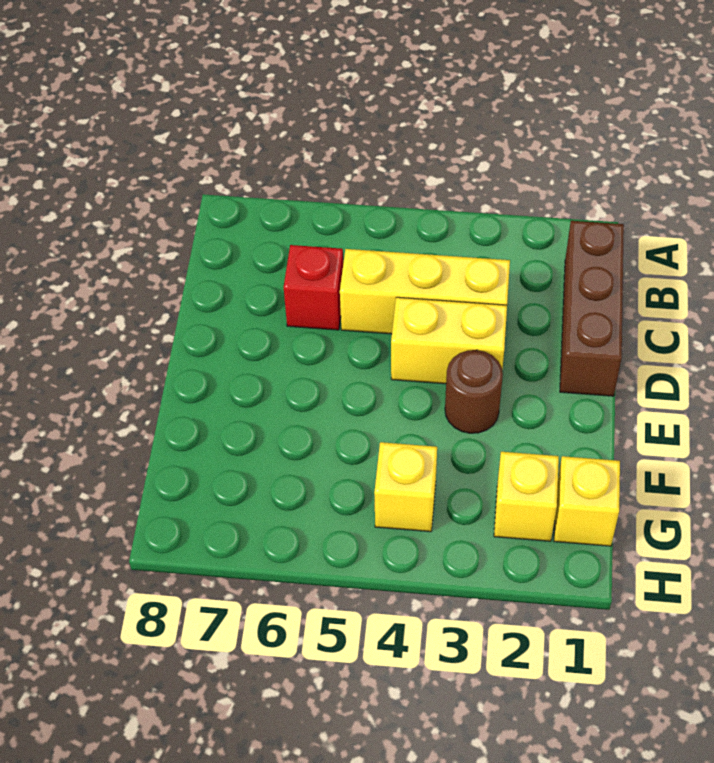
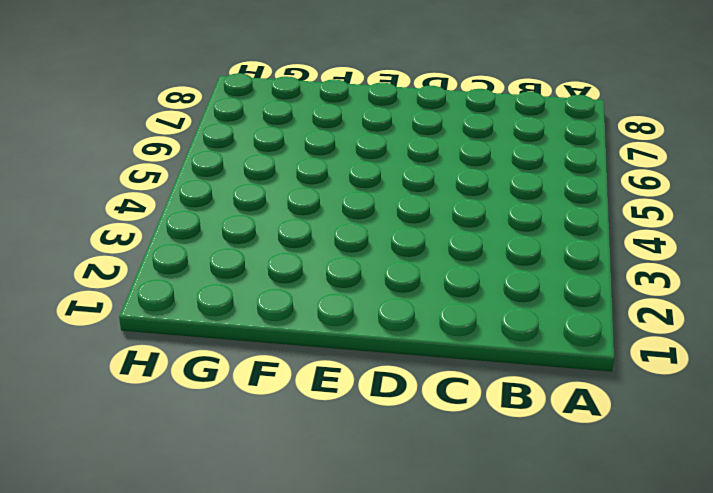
none -> brown 1x3 brick [560,221,624,396]
none -> yellow 1x3 brick [340,249,510,334]

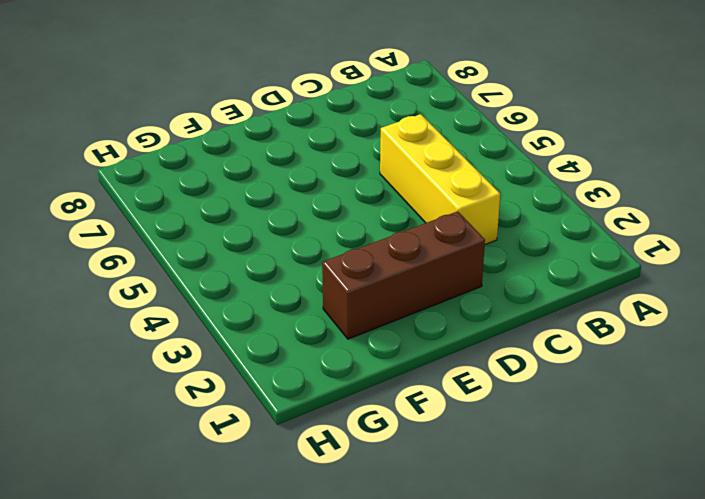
brown 1x3 brick [322,211,485,339] -> brown 1x3 brick moved to [560,221,624,396]
none -> red 1x1 brick [284,245,343,330]
none -> yellow 1x2 brick [391,297,507,384]

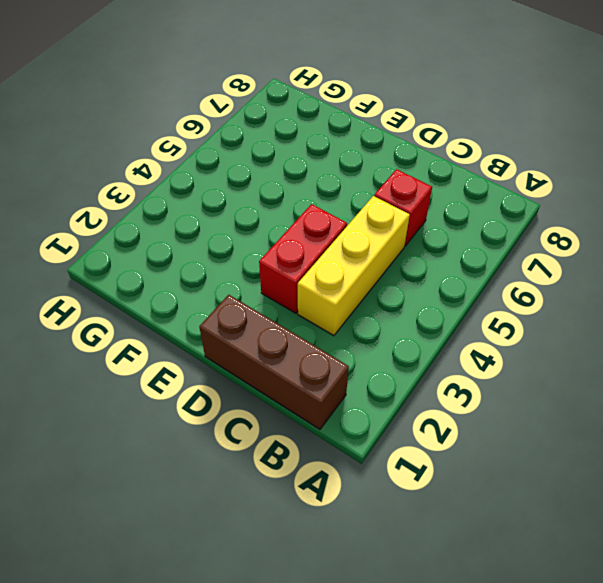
red 1x2 brick [259,204,347,313] -> yellow 1x2 brick [391,297,507,384]
none -> brown 1x1 round brick [445,350,503,433]
none -> yellow 1x1 brick [554,456,620,546]

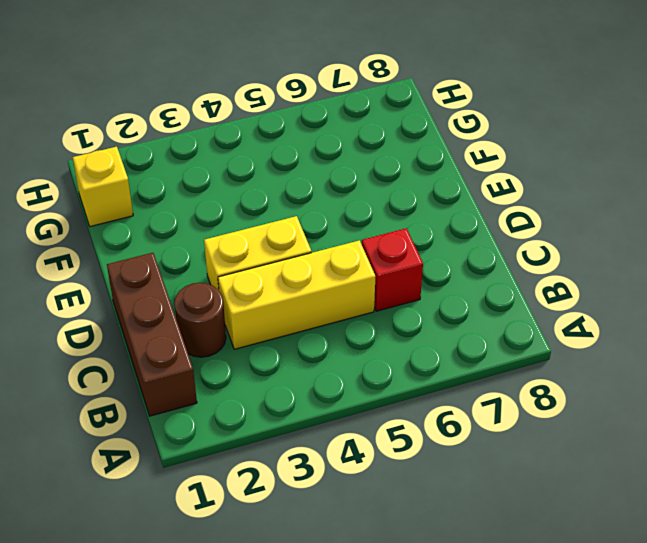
brown 1x1 round brick [174,283,226,357] -> brown 1x1 round brick moved to [445,350,503,433]
none -> yellow 1x1 brick [494,452,559,541]
none -> yellow 1x1 brick [374,442,437,532]

